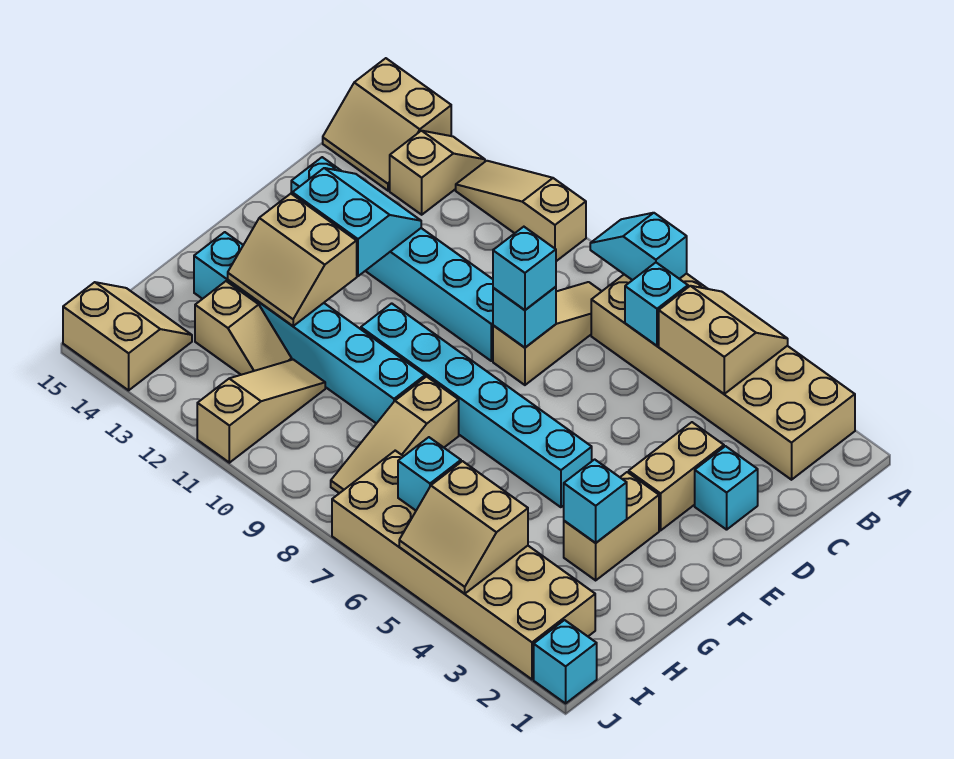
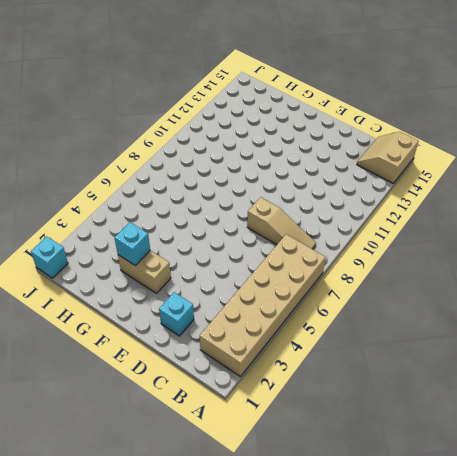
none -> tan 1x3 slope [456,161,586,261]
none -> tan 1x2 slope [390,131,485,215]
none -> tan 1x2 brick [629,422,724,530]

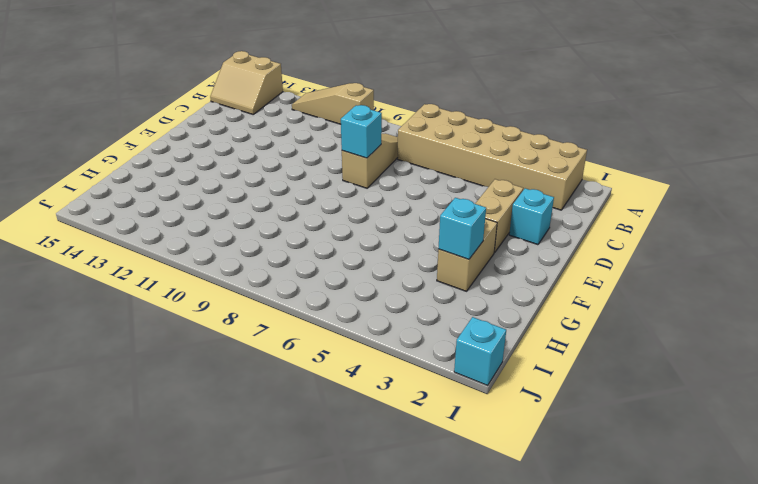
none -> tan 1x2 slope [390,131,485,215]
none -> cyan 1x6 brick [291,157,493,361]
none -> cyan 1x6 brick [361,303,592,507]

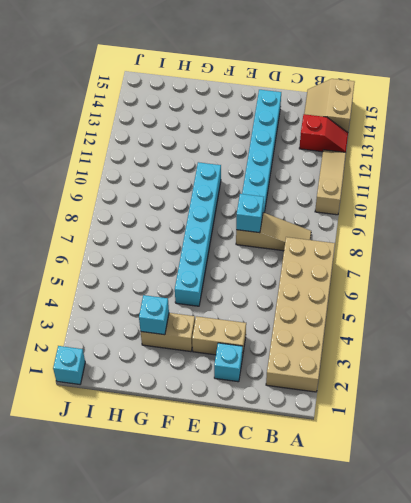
red 1x2 slope [299,114,348,152] -> tan 1x2 slope [390,131,485,215]
none -> tan 1x3 slope [331,377,459,493]
none -> cyan 1x6 brick [194,232,425,423]
none -> tan 1x3 slope [197,360,325,463]

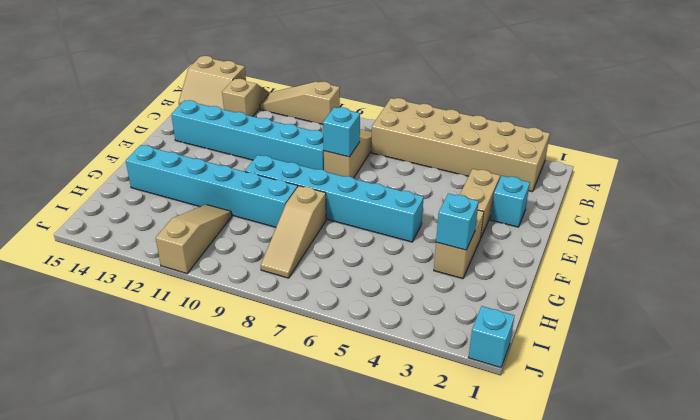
none -> tan 1x2 slope [195,281,292,375]
none -> tan 2x6 brick [332,451,595,679]
none -> tan 2x2 slope [63,282,192,390]

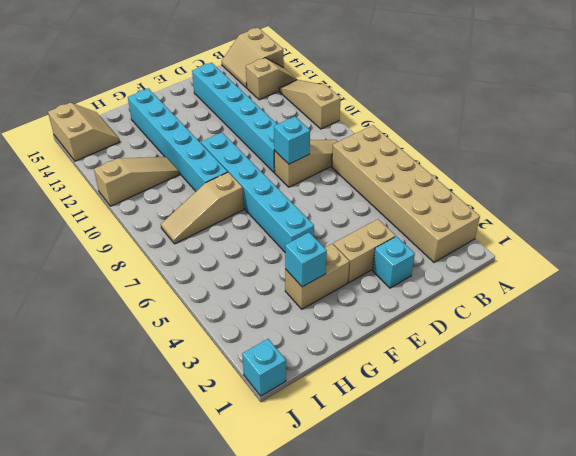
none -> tan 1x2 slope [195,281,292,375]
none -> tan 2x6 brick [332,451,595,679]
none -> tan 2x2 slope [659,286,788,394]

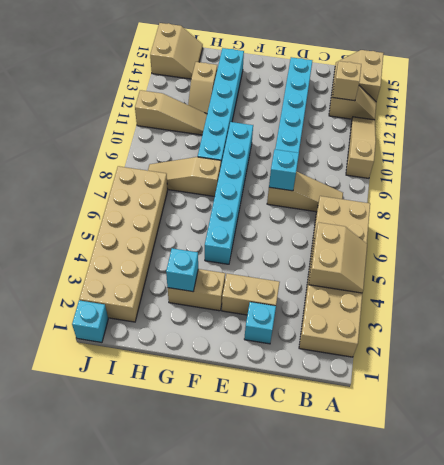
tan 1x1 brick [333,61,361,101] -> none
none -> cyan 1x2 slope [590,213,687,280]
none -> cyan 1x1 brick [625,263,688,346]
none -> cyan 2x2 slope [292,168,421,276]

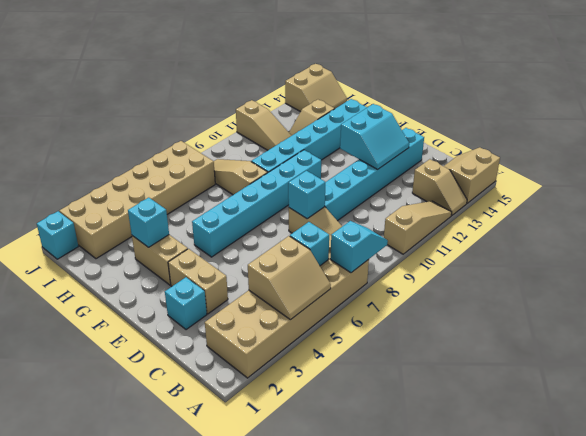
none -> tan 2x2 slope [228,194,357,326]
none -> tan 2x2 slope [399,461,528,594]
none -> cyan 1x1 brick [398,437,461,510]

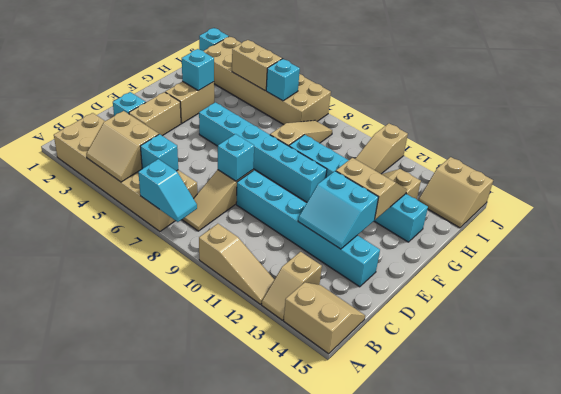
none -> cyan 1x1 brick [493,227,556,310]

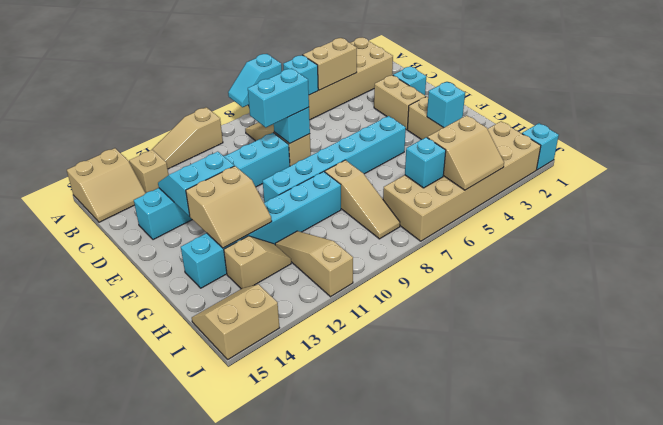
cyan 1x2 brick [248,68,309,127] -> cyan 1x1 brick [493,227,556,310]

